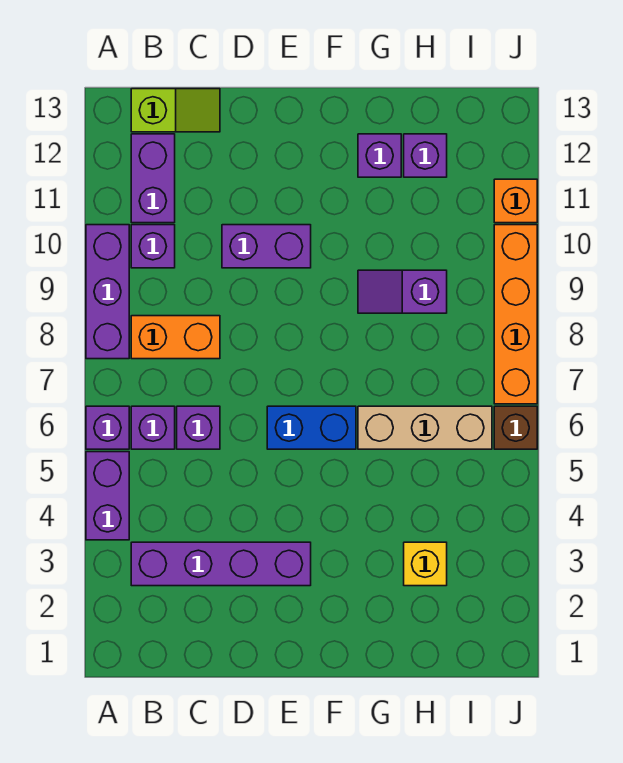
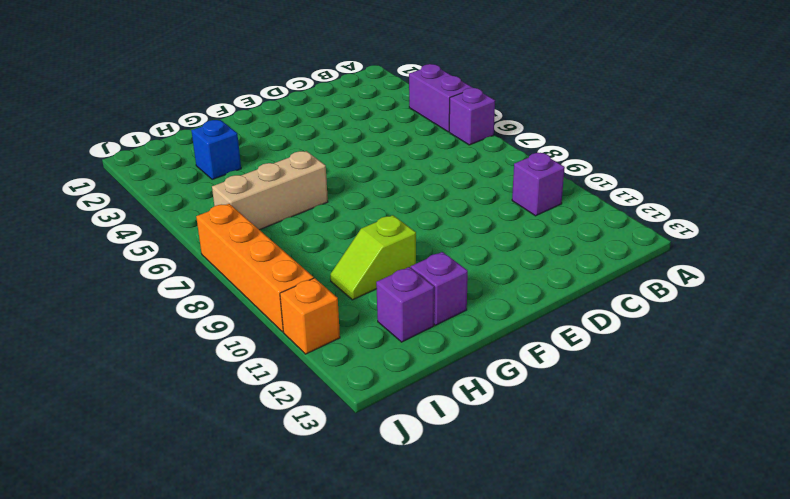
lime 1x2 slope [330,215,416,300] -> lime 1x2 slope moved to [131,89,220,132]
blue 1x1 brick [191,120,241,179] -> yellow 1x1 brick [404,542,447,586]
none -> purple 1x3 brick [86,225,129,359]
none -> purple 1x4 brick [131,542,311,586]
none -> purple 1x1 brick [131,406,175,449]

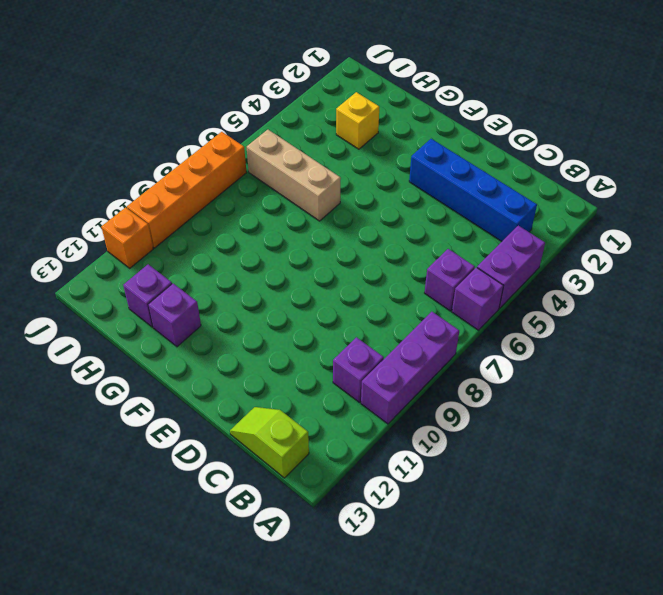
blue 1x4 brick [409,139,537,241] -> purple 1x4 brick [131,542,311,586]
none -> orange 1x2 brick [131,316,220,359]
none -> purple 1x2 brick [131,134,175,223]
none -> purple 1x1 brick [177,406,220,449]

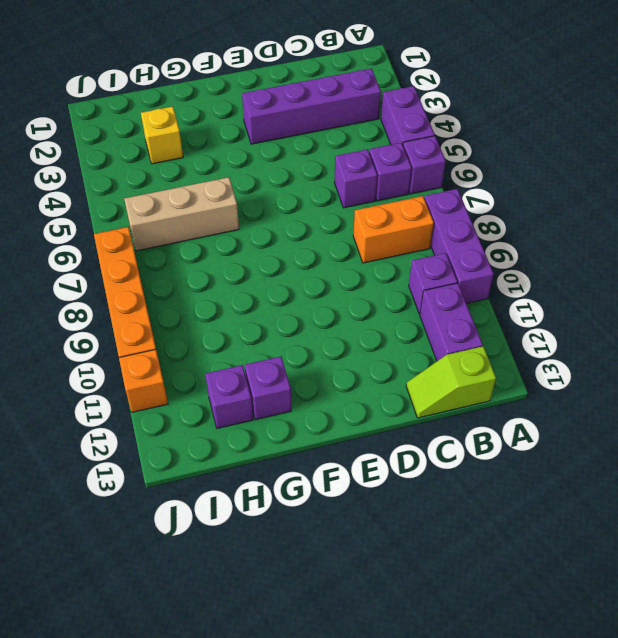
none -> purple 1x2 brick [222,225,311,268]
none -> blue 1x2 brick [267,406,356,449]
none -> purple 1x2 slope [358,270,447,313]

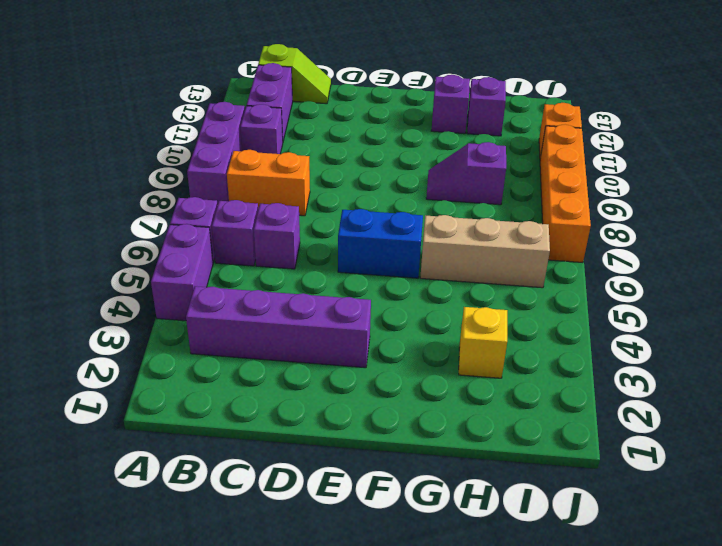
none -> purple 1x2 brick [222,225,311,268]
none -> brown 1x1 brick [494,406,537,449]

